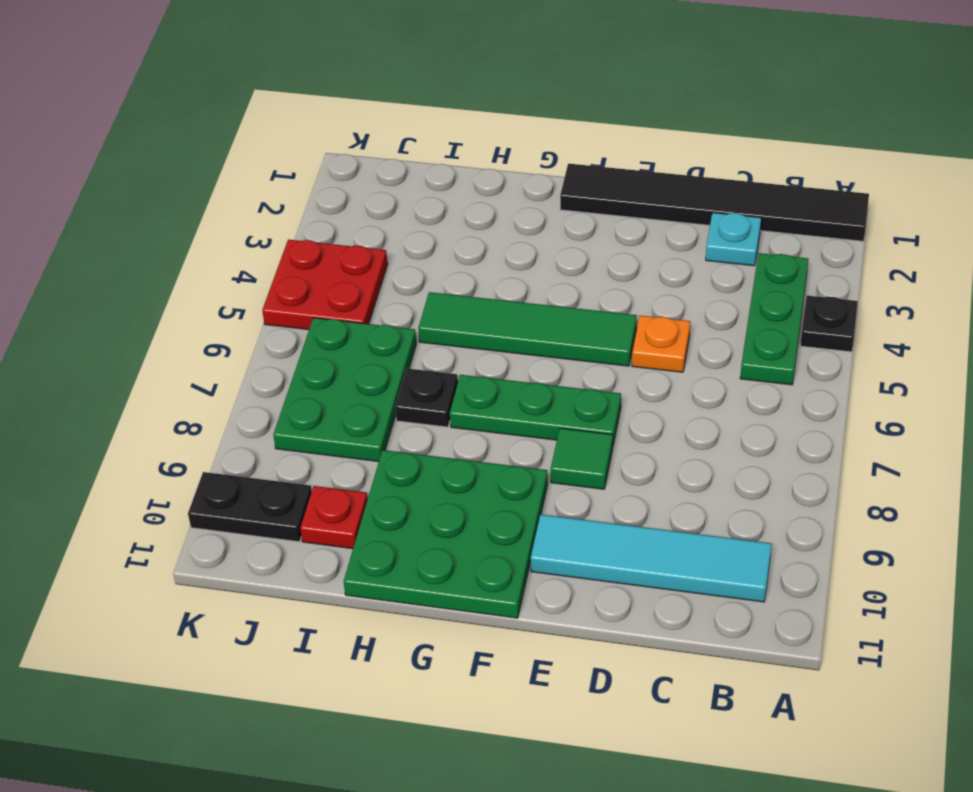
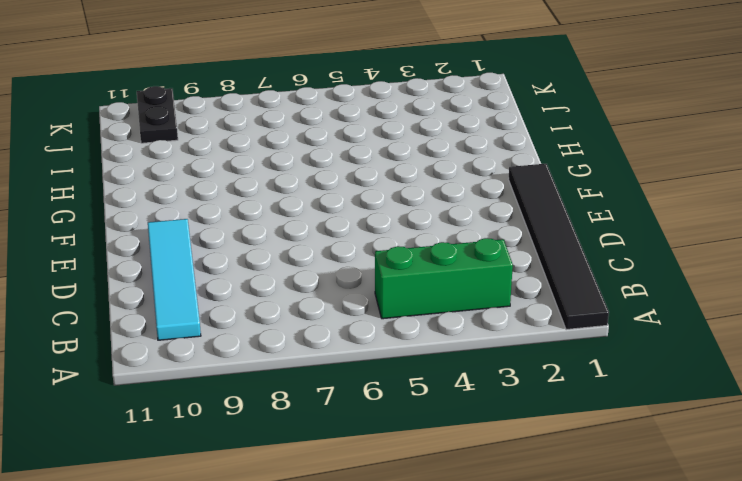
green 1x3 brick [375,238,513,319] -> green 1x3 plate [740,253,808,385]
none -> black 1x1 plate [800,296,858,352]
none -> cyan 1x1 plate [706,213,761,266]
none -> orange 1x1 plate [632,316,690,372]

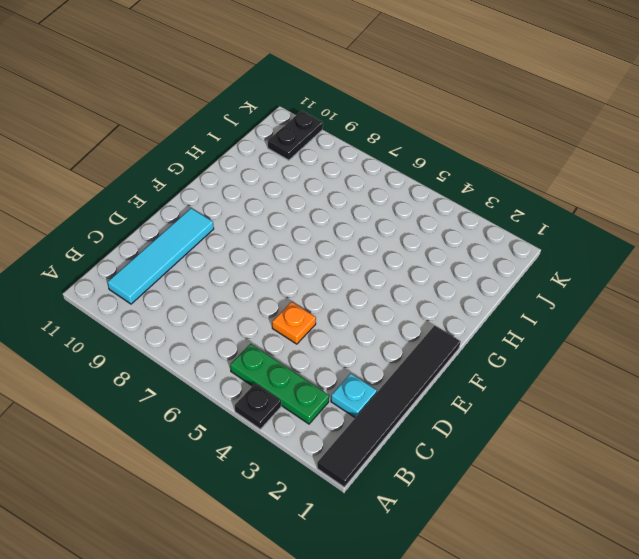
none -> green 1x4 tile [418,292,637,366]
none -> green 1x3 plate [450,375,621,445]
none -> green 1x1 tile [551,428,613,489]

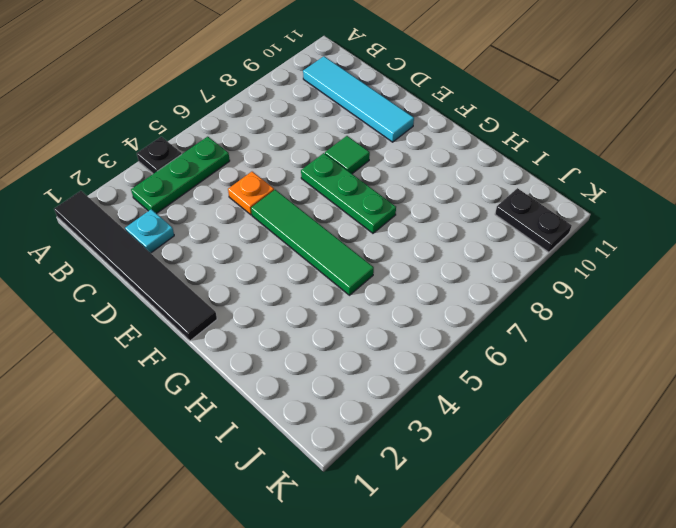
none -> green 3x3 plate [344,450,548,618]
none -> black 1x1 plate [395,369,458,427]
none -> green 2x3 plate [273,318,416,462]

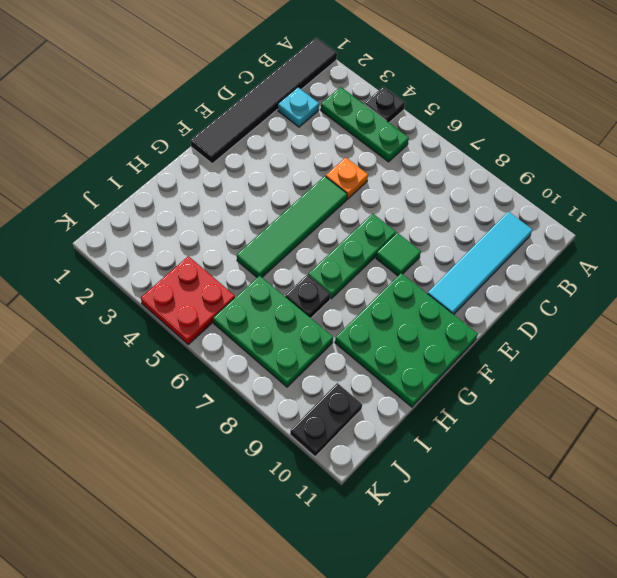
none -> red 1x1 plate [300,486,368,549]

